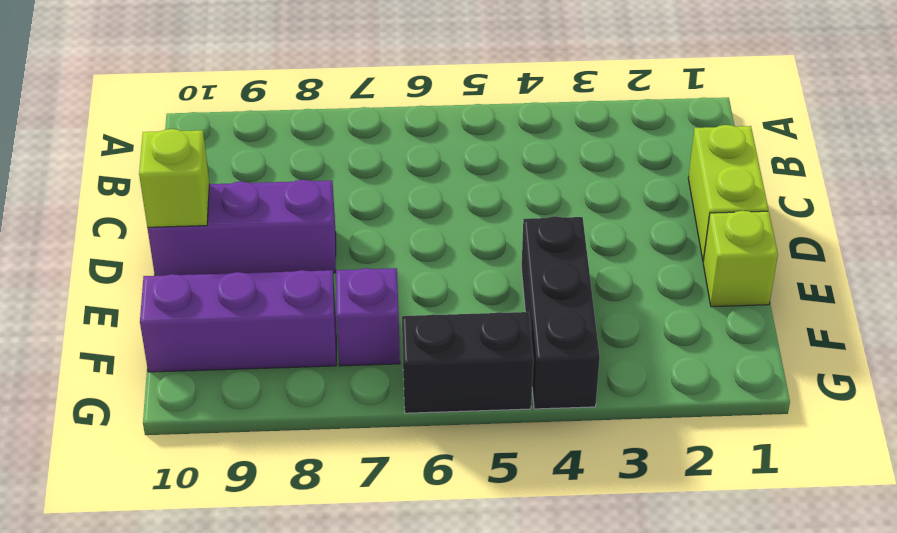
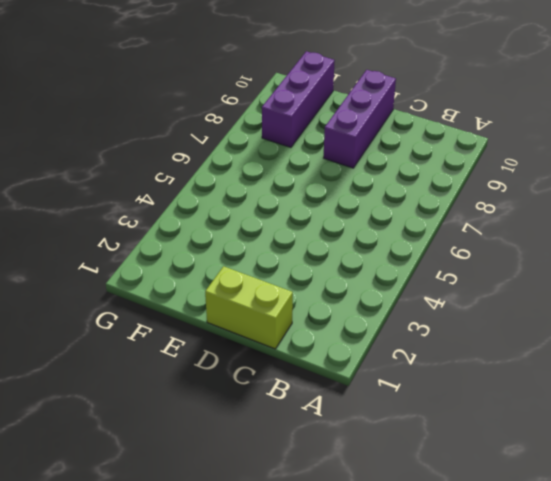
none -> lime 1x1 brick [703,211,778,307]
none -> black 1x3 brick [521,216,600,409]

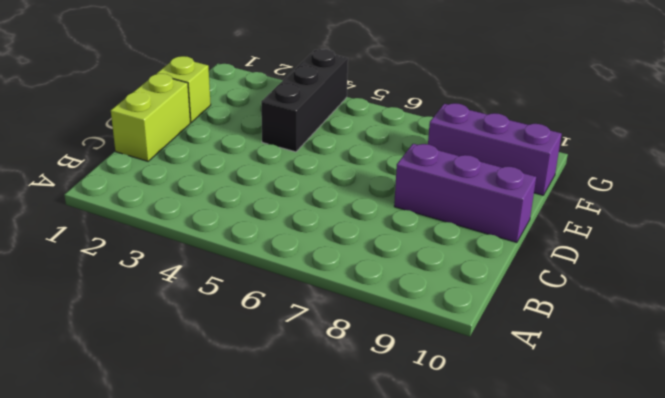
none -> purple 1x1 brick [336,268,400,366]
none -> black 1x2 brick [402,312,533,413]

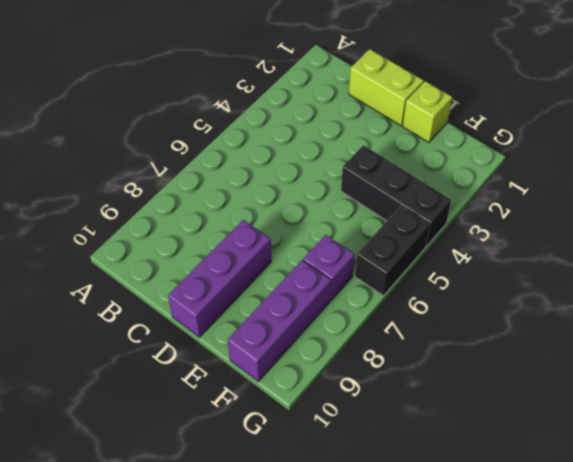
none -> lime 1x1 brick [139,129,209,227]

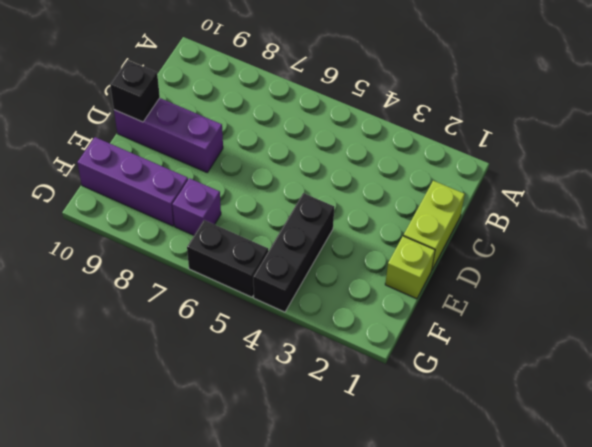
black 1x1 brick [110,60,160,122] -> lime 1x1 brick [139,129,209,227]

